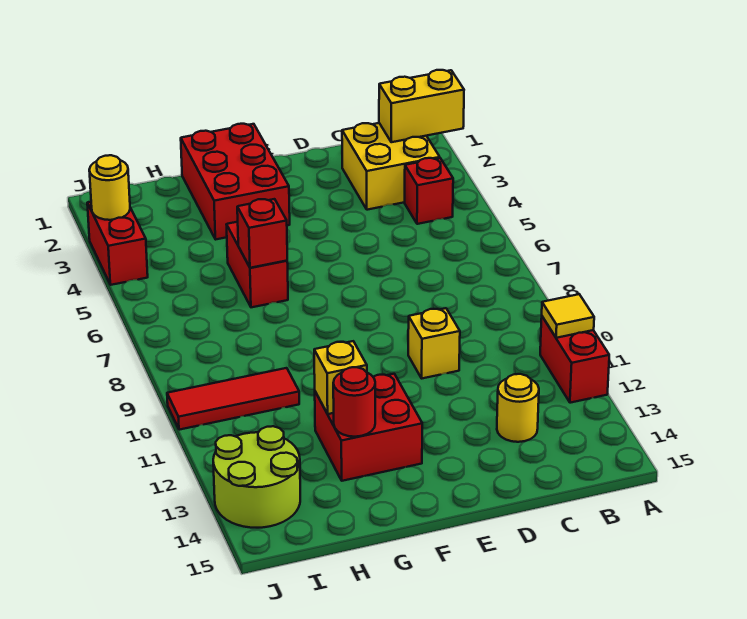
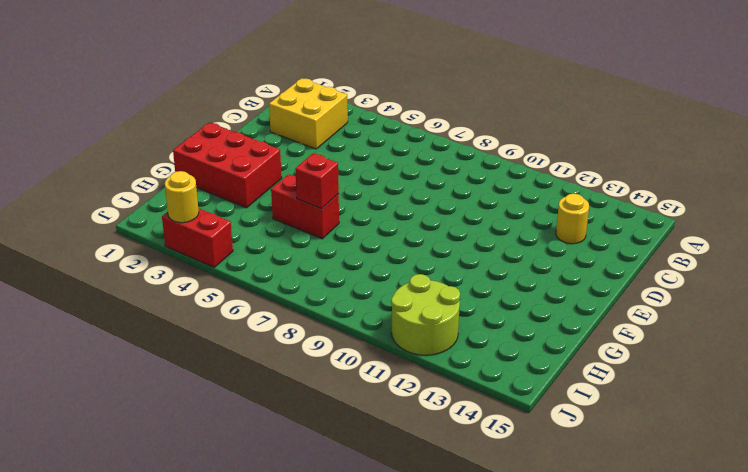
lime 2x2 round brick [391,274,460,355] -> lime 2x2 round brick moved to [213,426,300,528]
none -> red 1x2 brick [540,317,609,403]
none -> red 1x1 brick [405,158,453,224]
none -> yellow 1x1 brick [408,308,460,378]

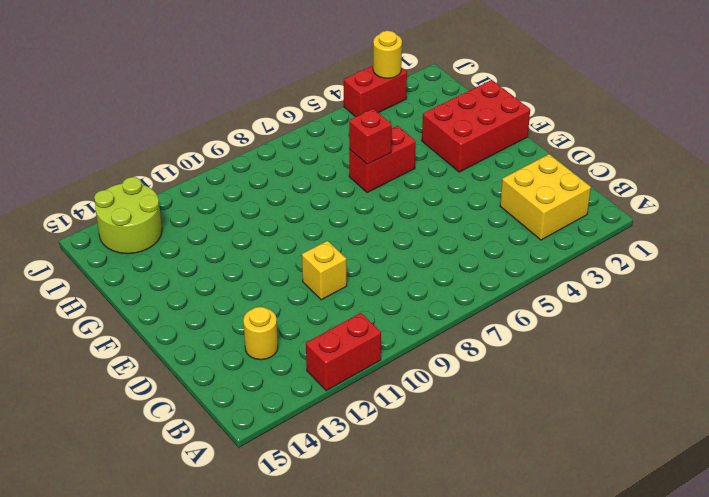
none -> red 1x1 brick [405,158,453,224]
none -> red 2x2 brick [315,374,422,481]
none -> red 1x3 tile [167,368,299,430]

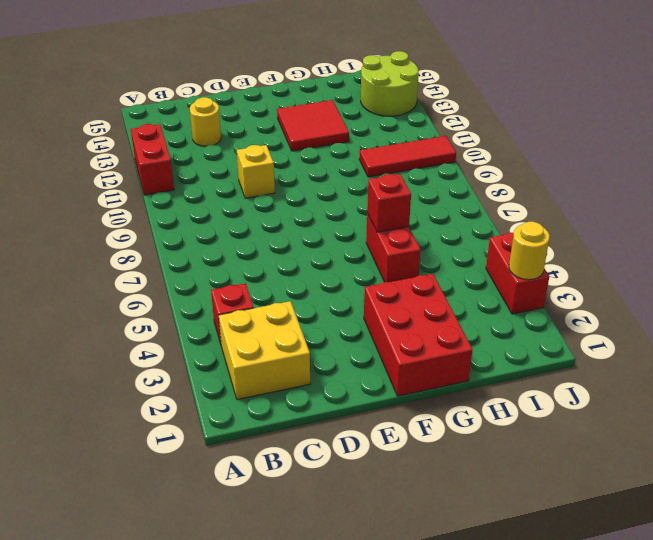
red 2x2 tile [277,100,349,151] -> red 2x2 brick [315,374,422,481]
none -> yellow 1x2 brick [379,70,464,142]
none -> yellow 1x1 tile [542,294,594,338]
none -> yellow 1x1 brick [314,341,367,414]

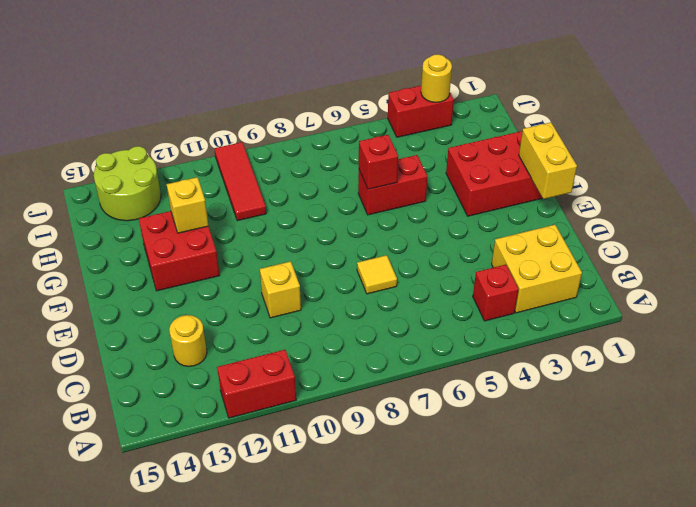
yellow 1x1 tile [357,255,397,294] -> yellow 1x1 tile moved to [542,294,594,338]
yellow 1x2 brick [519,122,577,199] -> yellow 1x2 brick moved to [379,70,464,142]
none -> red 1x1 round brick [333,367,375,437]

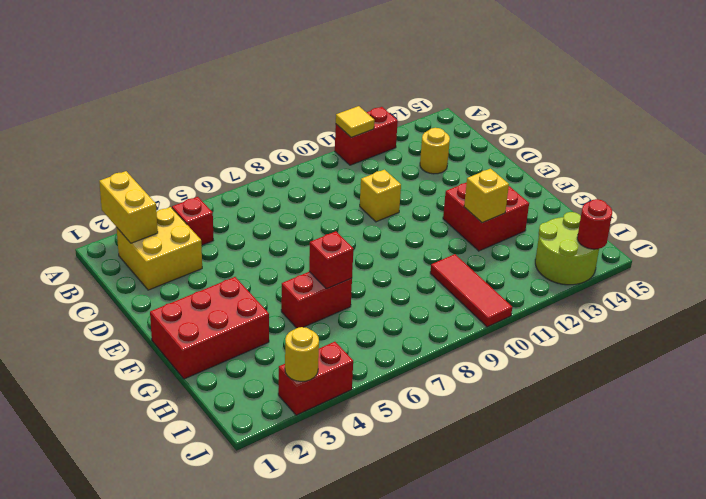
red 1x1 round brick [577,199,612,249] -> red 1x1 round brick moved to [333,367,375,437]

